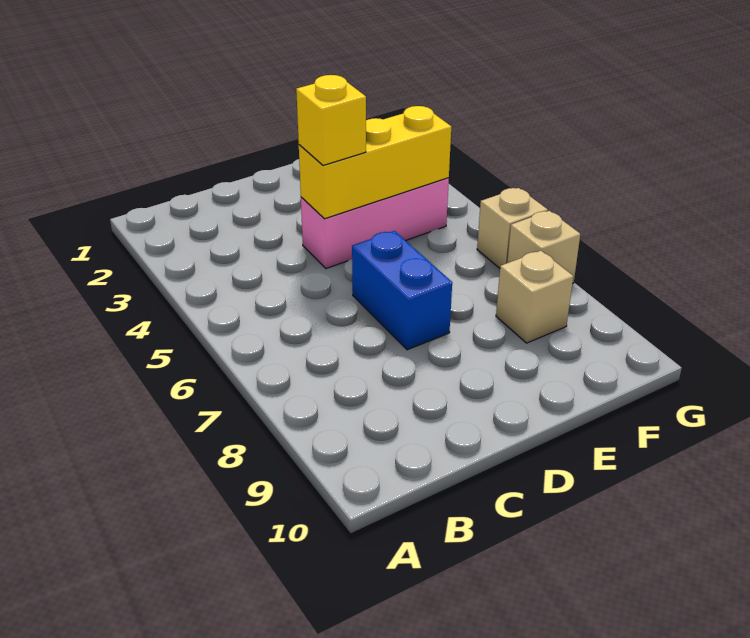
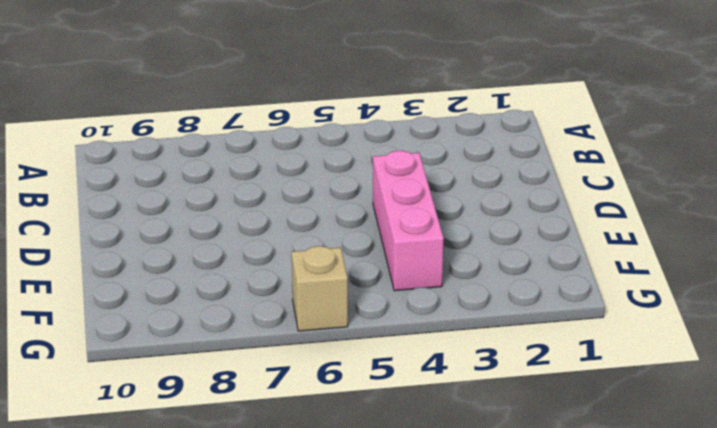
none -> blue 1x2 brick [352,231,452,350]
none -> tan 1x1 brick [496,251,573,343]

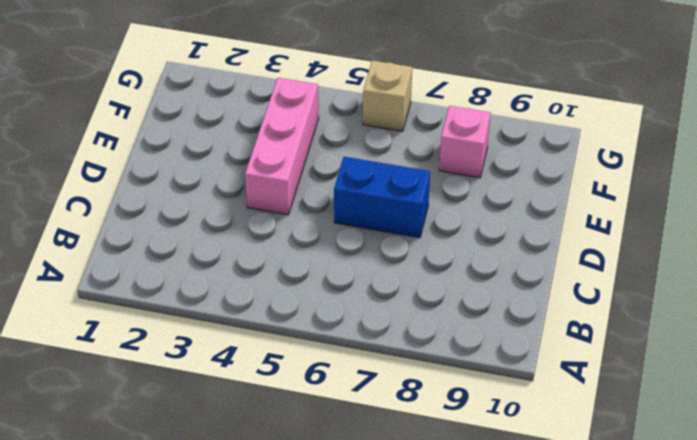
pink 1x1 brick [439,106,491,178] -> tan 1x1 brick [496,251,573,343]
none -> tan 1x1 brick [507,211,580,284]
none -> yellow 1x3 brick [299,106,451,219]

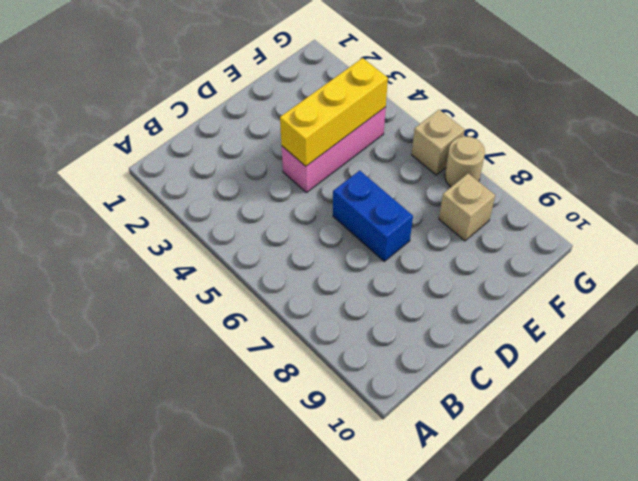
tan 1x1 round brick [445,136,485,187] -> tan 1x1 brick [507,211,580,284]
none -> yellow 1x1 brick [296,75,366,165]

